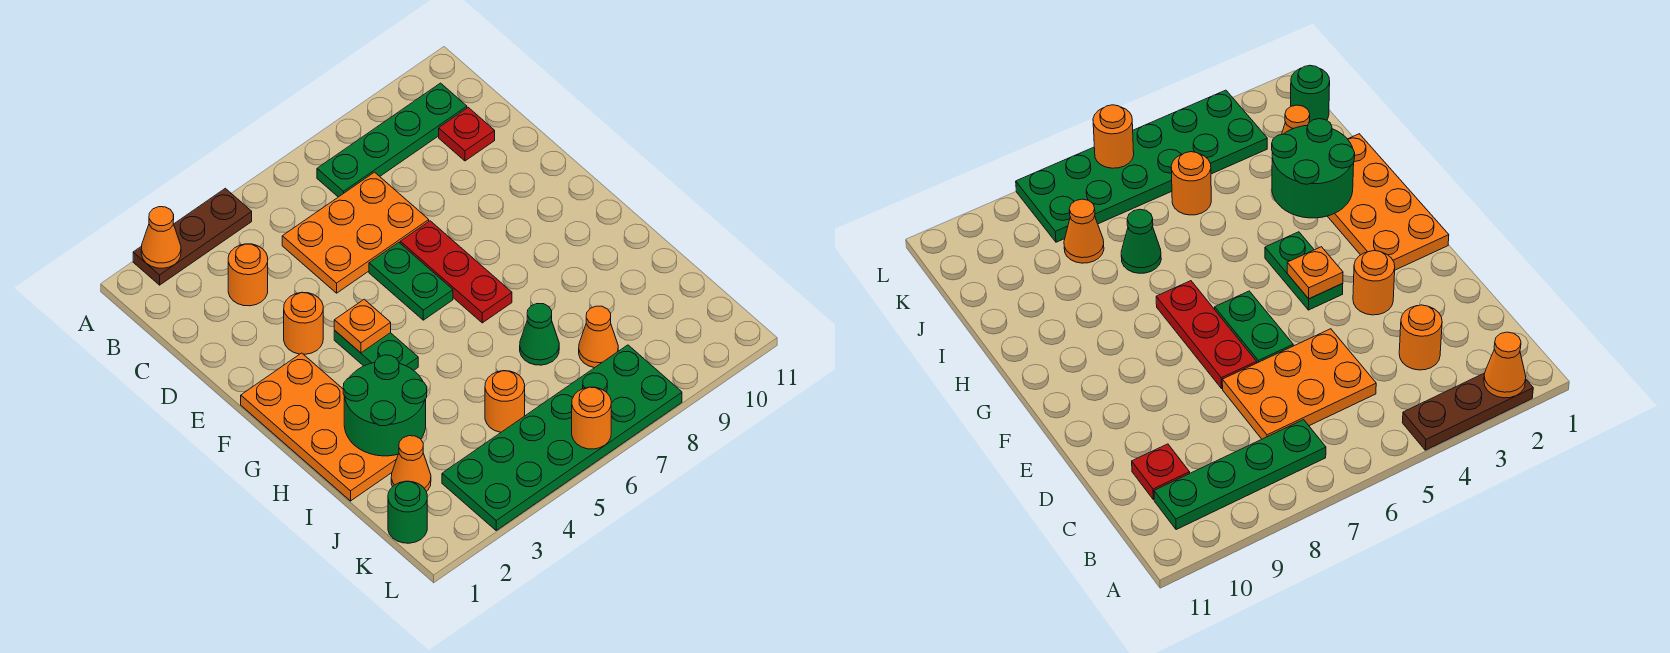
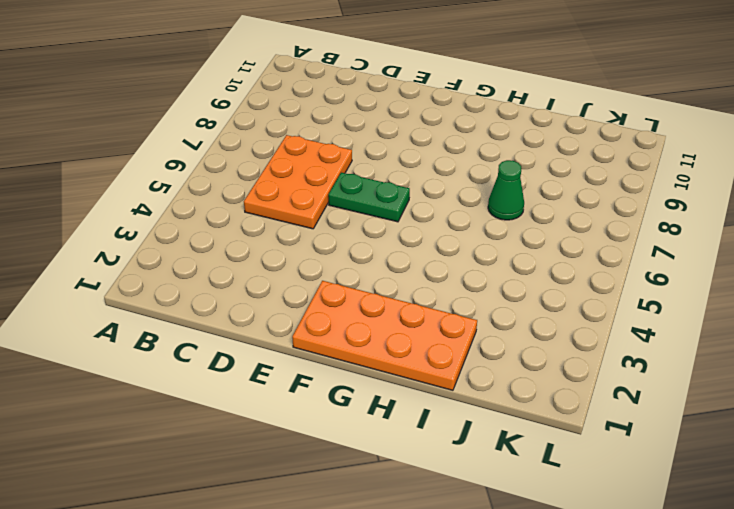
none -> brown 1x3 plate [133,188,252,285]
none -> green 1x4 plate [317,83,467,197]
none -> orange 1x1 round brick [228,244,268,306]

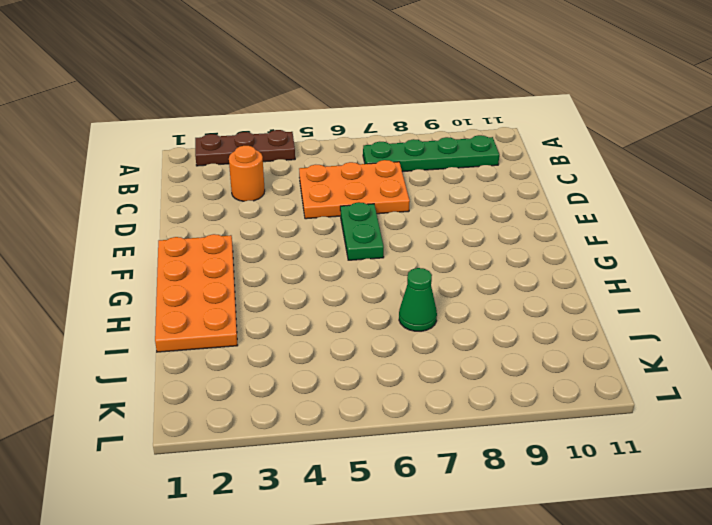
none -> red 1x1 plate [439,108,495,161]
none -> orange 1x1 round brick [284,292,323,354]
none -> red 1x3 plate [400,221,512,323]

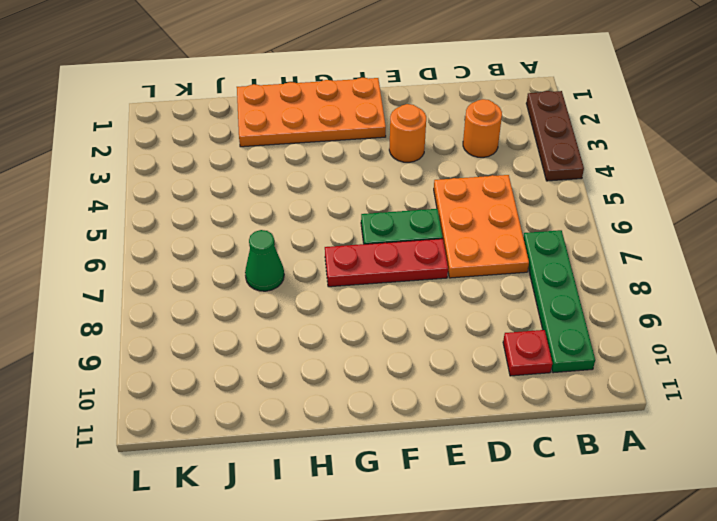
none -> green 1x2 plate [334,331,418,370]
none -> orange 1x1 cone [391,436,431,492]
none -> orange 1x1 round brick [485,371,525,432]

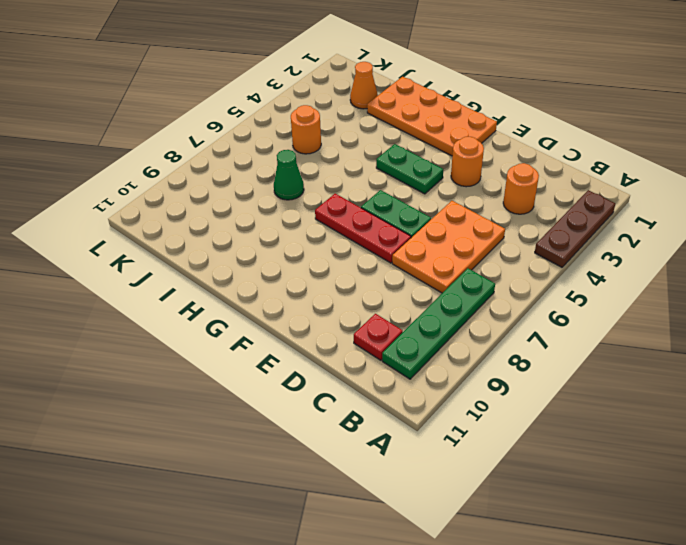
none -> orange 1x1 cone [579,306,618,368]
none -> green 1x1 round brick [388,481,427,543]
none -> green 2x6 plate [442,345,682,530]

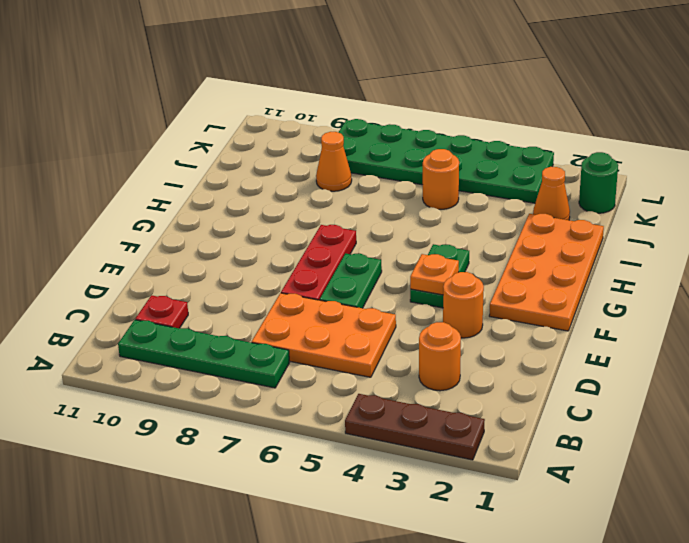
none -> green 1x1 cone [520,304,559,365]
none -> orange 1x1 cone [141,207,181,268]
none -> green 2x2 round brick [343,355,427,456]

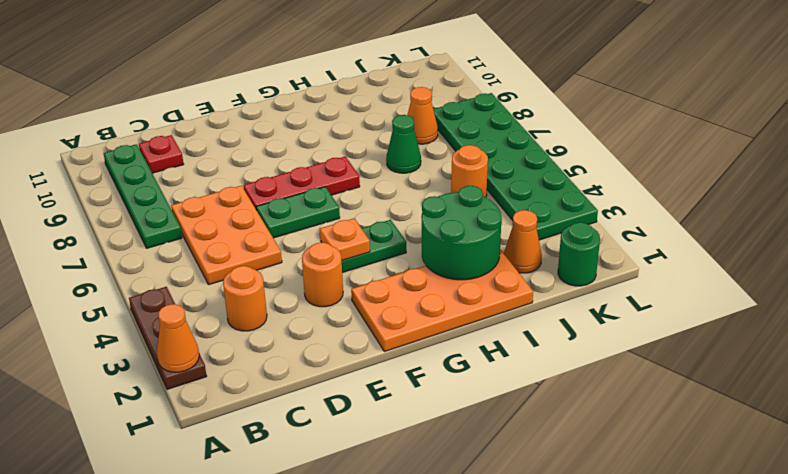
none -> orange 1x1 round brick [572,387,611,449]

